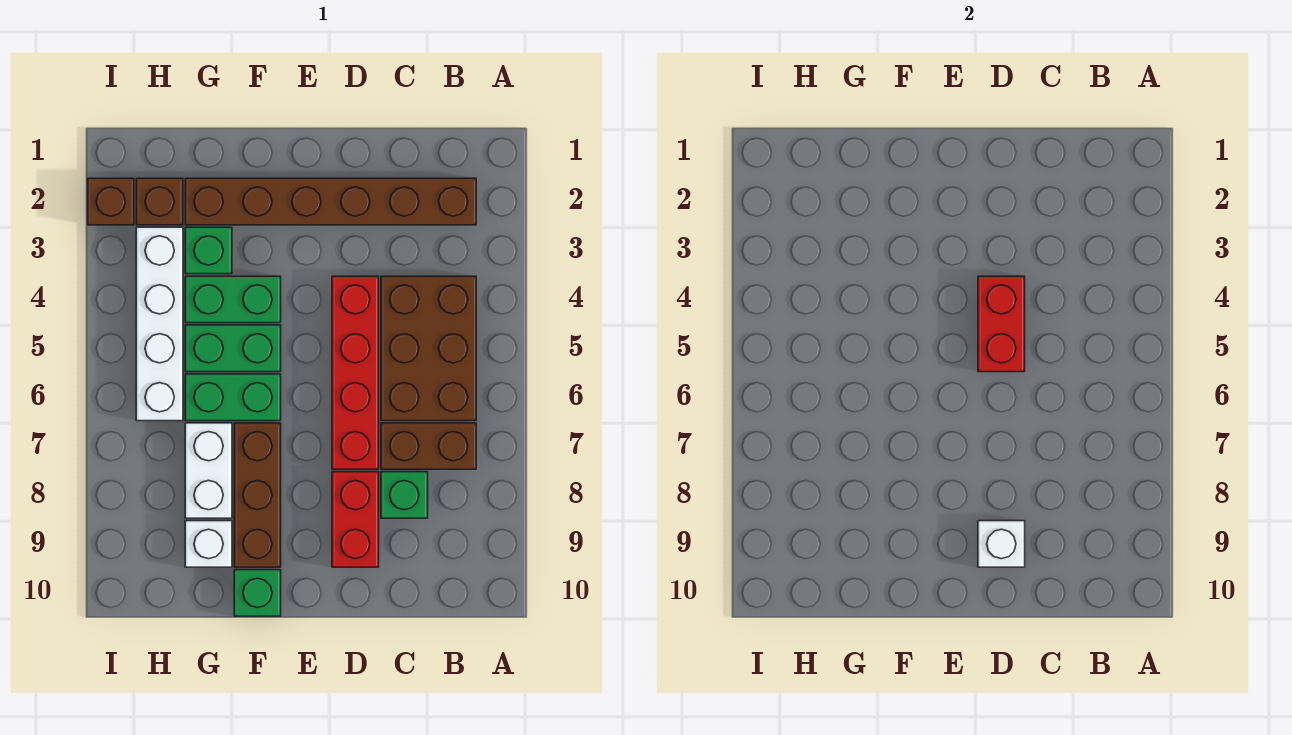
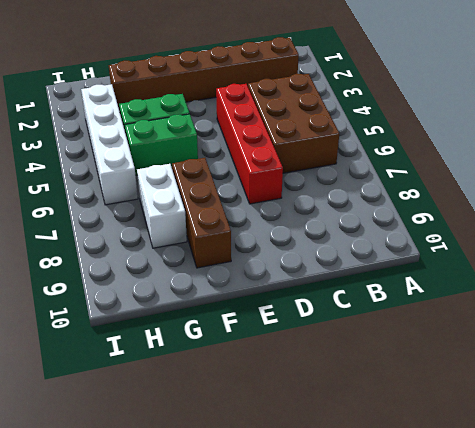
none -> brown 1x2 brick [381,423,476,469]
none -> green 1x1 brick [381,472,428,518]
none -> red 1x2 brick [332,472,379,567]

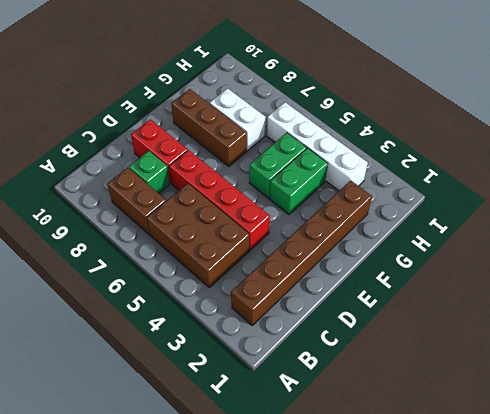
brown 1x2 brick [107,168,166,234] -> brown 1x2 brick turned to [381,423,476,469]
none -> green 1x2 brick [185,374,281,421]
none -> green 1x1 brick [234,570,281,616]
none -> green 1x1 brick [185,227,232,274]

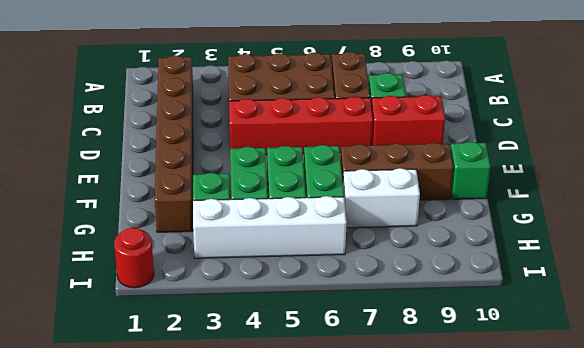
red 1x1 round brick [114,228,154,288] -> none
none -> white 1x1 brick [185,521,232,567]
none -> brown 1x1 brick [136,178,183,225]
none -> brown 1x1 brick [88,178,134,225]

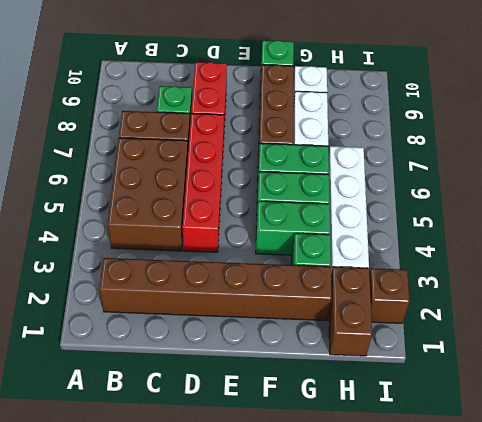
brown 1x2 brick [329,267,372,356] -> brown 1x1 brick [136,178,183,225]
none -> red 1x2 brick [978,276,1025,372]
none -> white 1x1 brick [978,521,1025,567]

